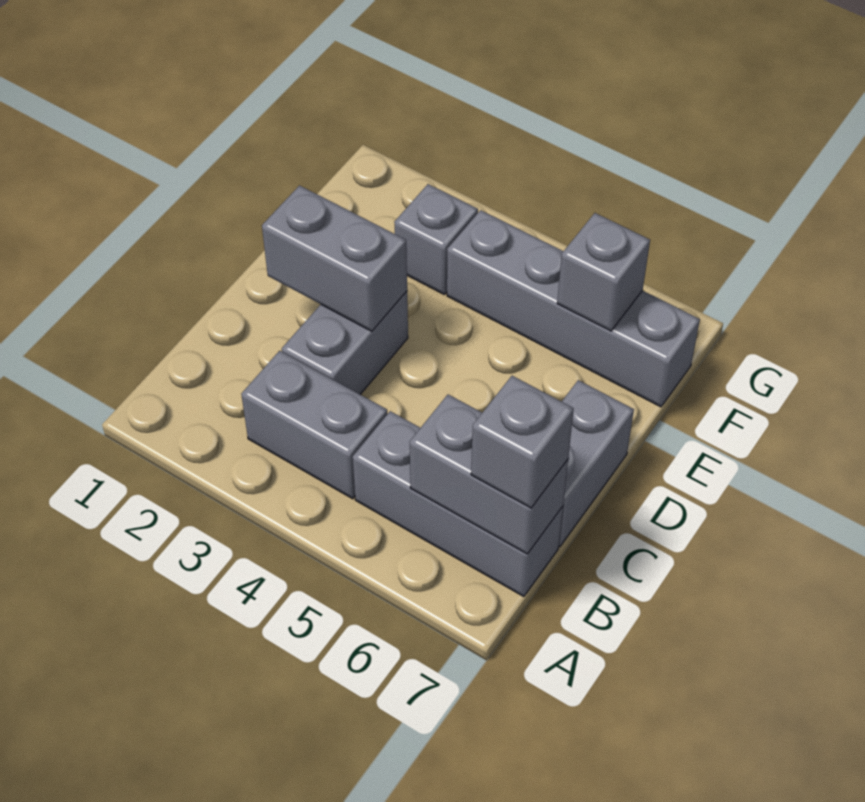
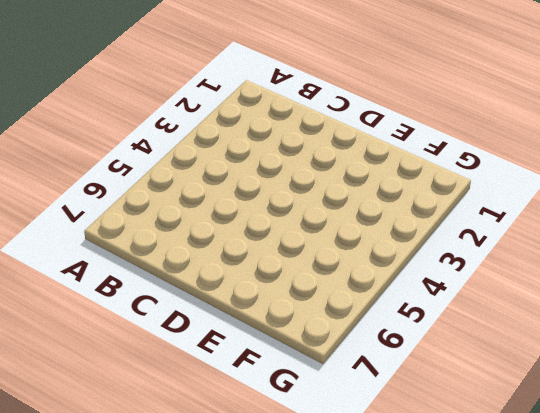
none -> grey 1x2 brick [241,351,388,499]
none -> grey 1x3 brick [353,411,563,597]

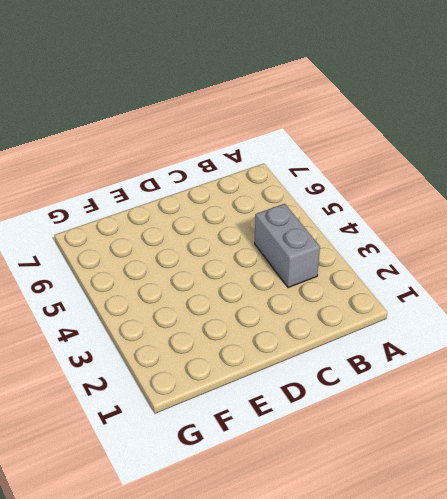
none -> grey 1x3 brick [353,411,563,597]
none -> grey 1x2 brick [282,291,408,394]

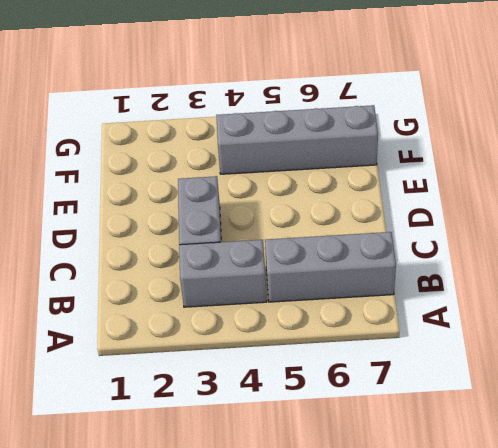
none -> grey 1x2 brick [559,380,634,546]
none -> grey 1x1 brick [394,184,478,295]

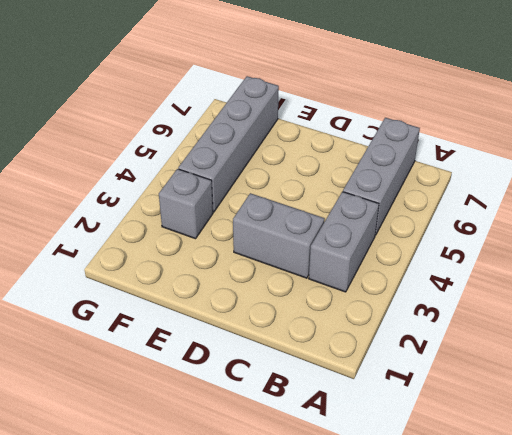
none -> grey 1x2 brick [559,380,634,546]
none -> grey 1x2 brick [410,394,568,554]

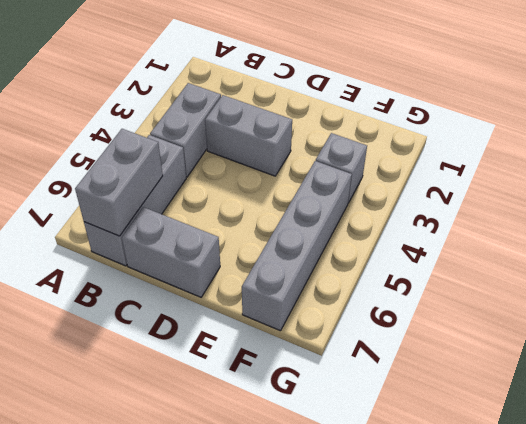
none -> grey 1x2 brick [262,186,407,331]
none -> grey 1x1 brick [557,213,650,331]

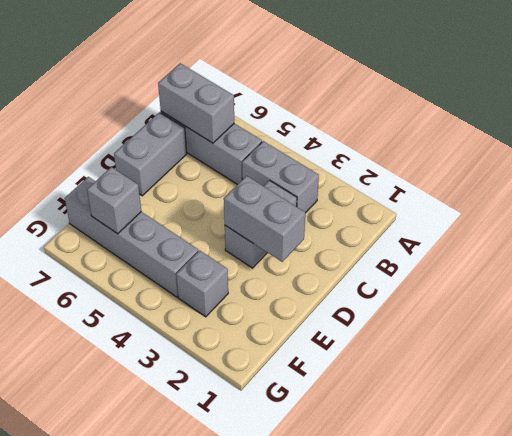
none -> grey 1x1 brick [471,376,574,508]

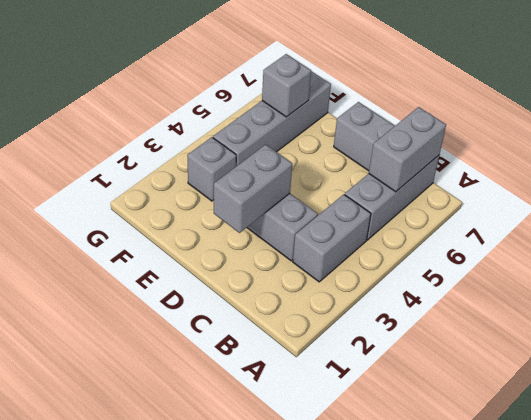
none -> grey 1x1 brick [471,376,574,508]

